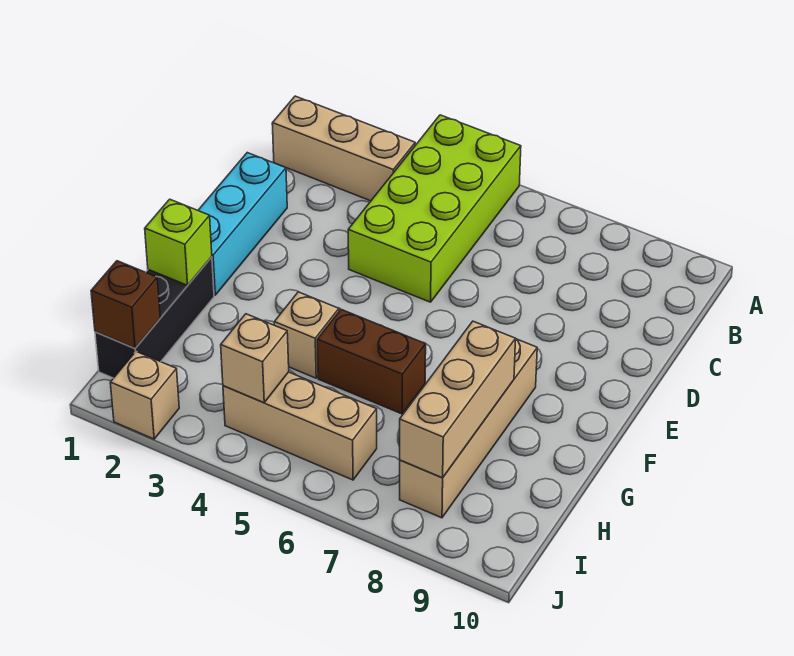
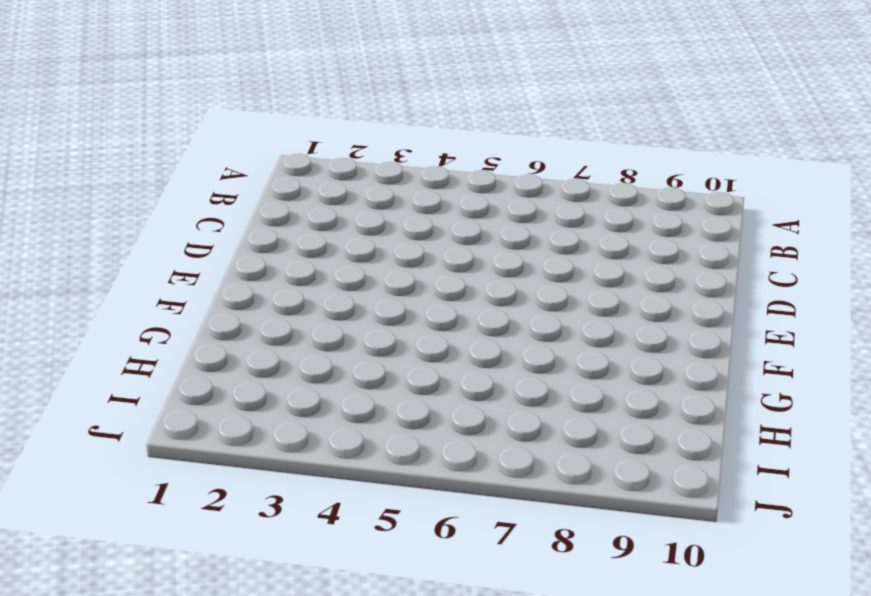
none -> lime 2x4 brick [348,115,521,302]
none -> tan 1x3 brick [272,96,415,201]
none -> cyan 1x3 brick [198,153,287,295]

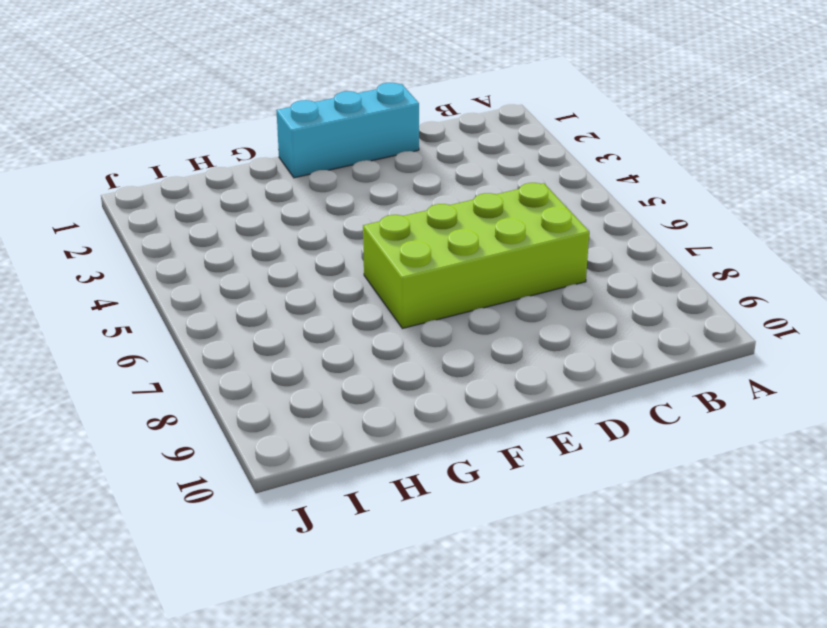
lime 2x4 brick [363,183,589,329] -> lime 2x4 brick moved to [348,115,521,302]
none -> tan 1x3 brick [272,96,415,201]
none -> tan 1x4 brick [400,339,537,518]
none -> black 1x3 brick [95,257,214,378]

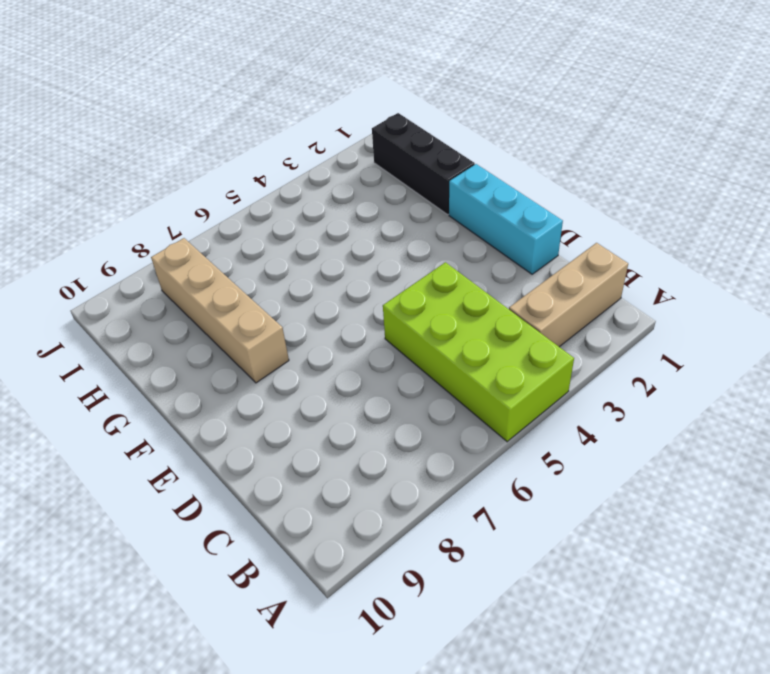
none -> tan 1x1 brick [274,292,339,378]
none -> brown 1x2 brick [317,309,426,414]
none -> tan 1x3 brick [223,372,377,480]

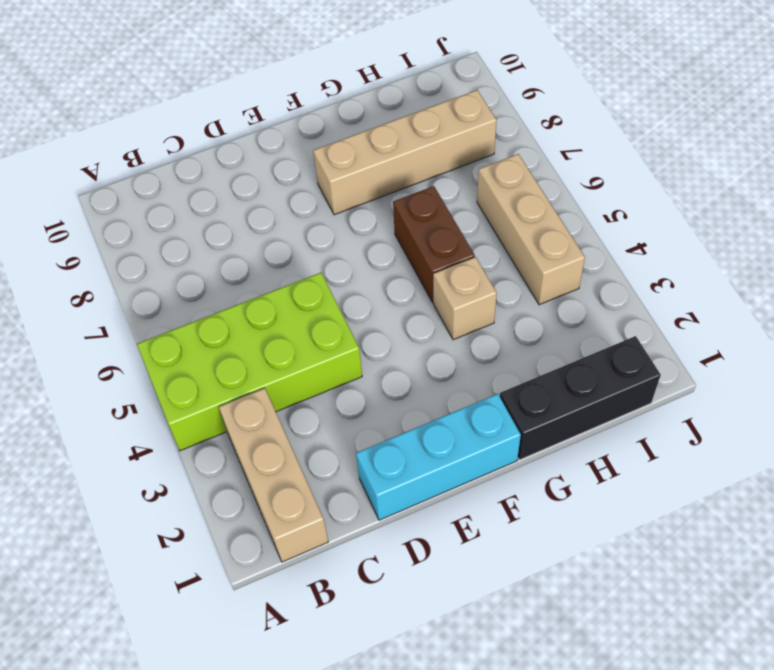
none -> tan 1x1 brick [110,352,179,439]
none -> lime 1x1 brick [145,199,212,285]
none -> tan 1x3 brick [400,321,516,478]

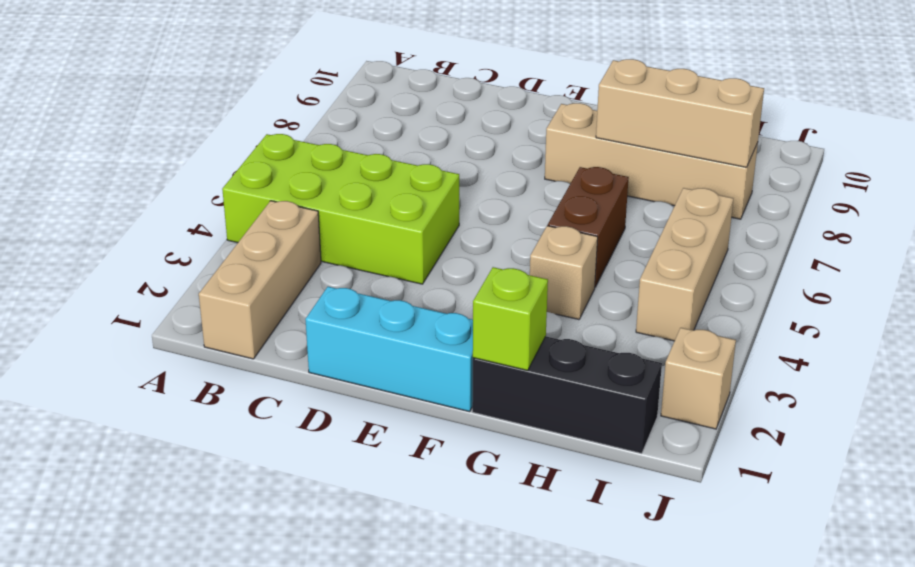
none -> brown 1x1 brick [91,261,160,348]
none -> tan 1x1 brick [221,314,289,403]

